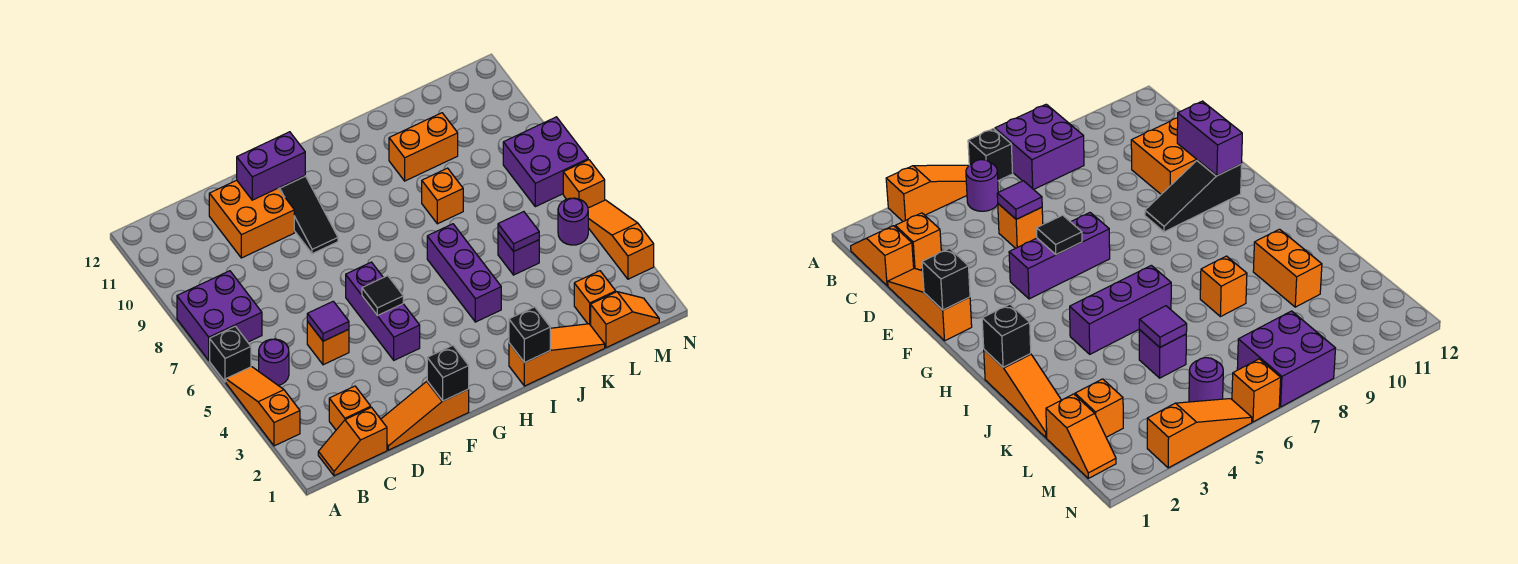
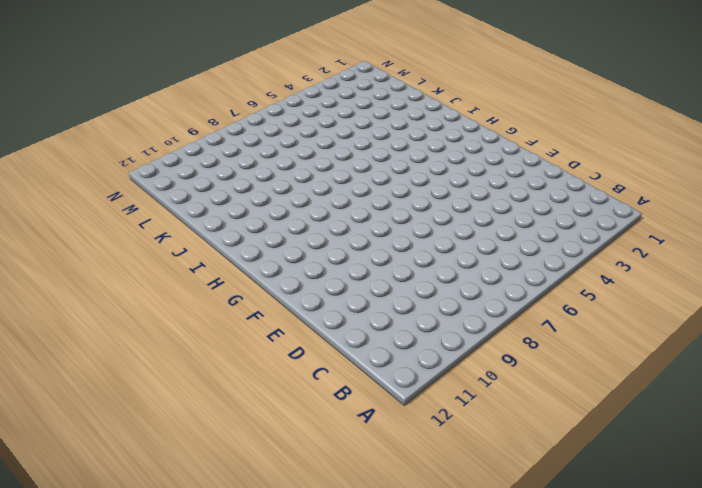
none -> orange 1x3 slope [226,367,300,446]
none -> black 1x1 brick [210,326,251,382]
none -> purple 2x2 brick [177,271,262,360]

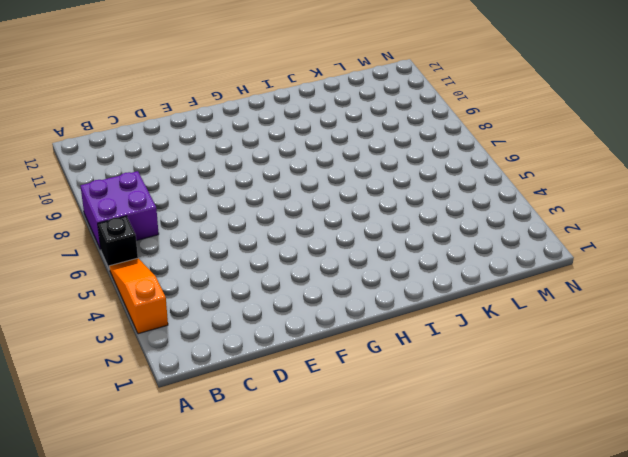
none -> orange 1x2 slope [318,407,387,476]
none -> purple 1x1 round brick [259,339,289,385]
none -> orange 1x1 brick [329,386,371,430]

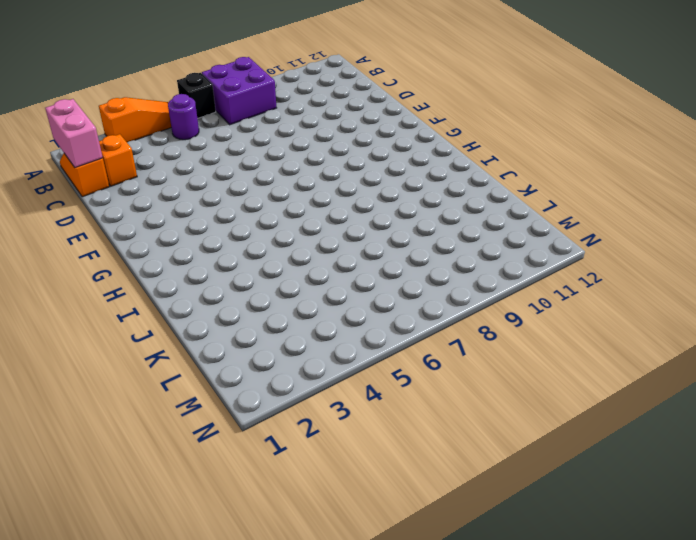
pink 1x2 brick [45,99,103,168] -> none
none -> orange 1x3 slope [381,381,469,450]
none -> orange 1x1 brick [307,322,349,365]
none -> orange 2x2 brick [209,180,294,258]

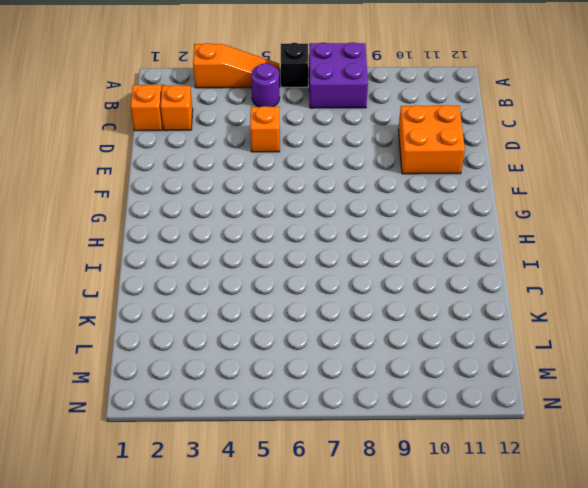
none -> orange 1x3 slope [381,381,469,450]
none -> purple 1x3 brick [346,262,420,360]
none -> black 1x3 slope [278,176,338,254]

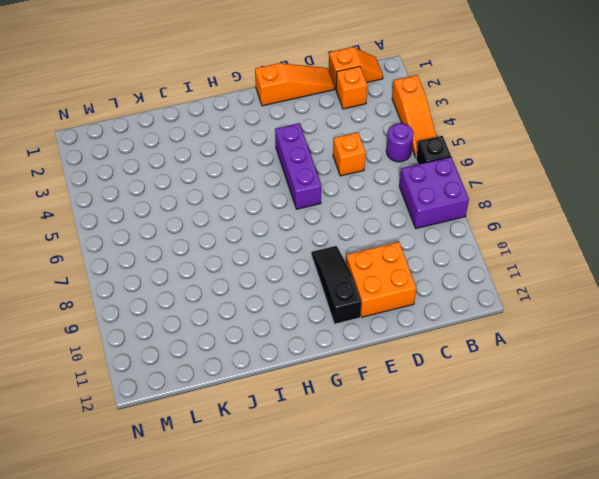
none -> orange 1x3 slope [509,324,605,386]
none -> purple 1x3 brick [427,224,501,322]
none -> orange 1x1 brick [422,168,463,224]

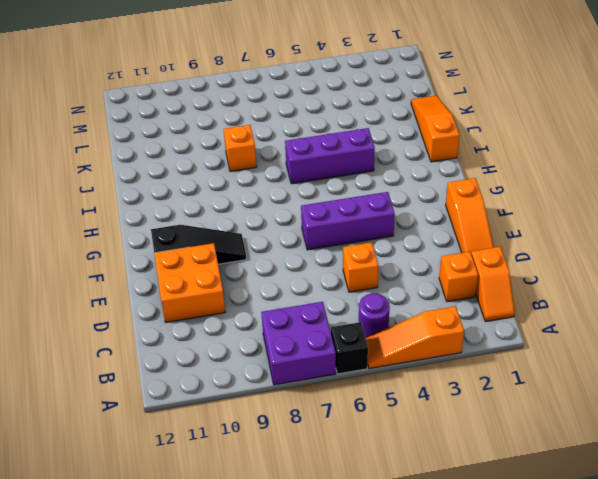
none -> orange 1x2 brick [389,113,458,181]
none -> purple 1x1 brick [498,232,539,275]
none -> orange 1x2 slope [591,292,659,348]

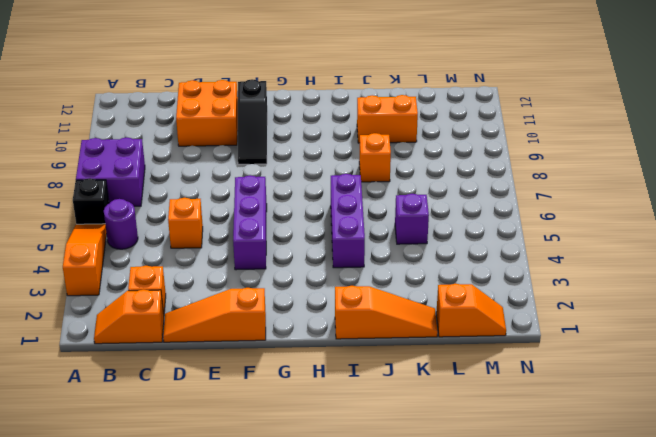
none -> orange 1x1 brick [574,271,616,325]
none -> purple 1x1 round brick [558,198,588,245]
none -> purple 2x2 brick [503,117,588,207]

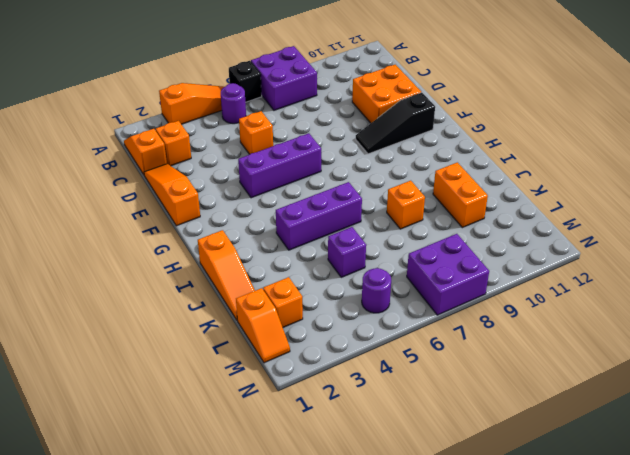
none -> orange 1x3 slope [588,200,654,279]
none -> orange 1x1 brick [563,160,605,208]
none -> purple 1x1 tile [307,301,349,341]

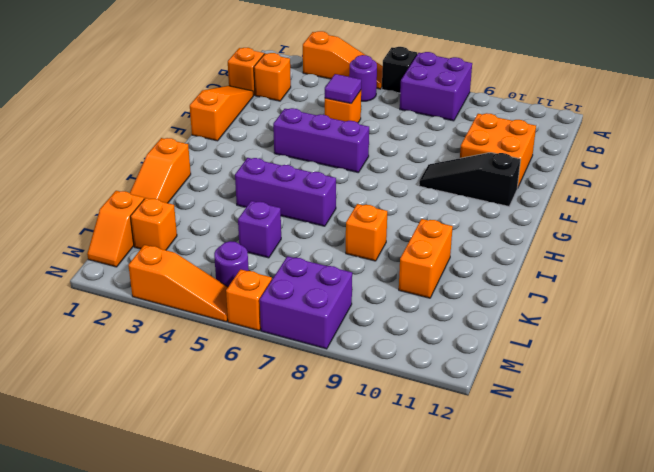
none -> purple 1x2 brick [237,132,305,200]
none -> black 1x1 brick [427,346,469,401]
none -> black 1x1 tile [362,276,403,316]

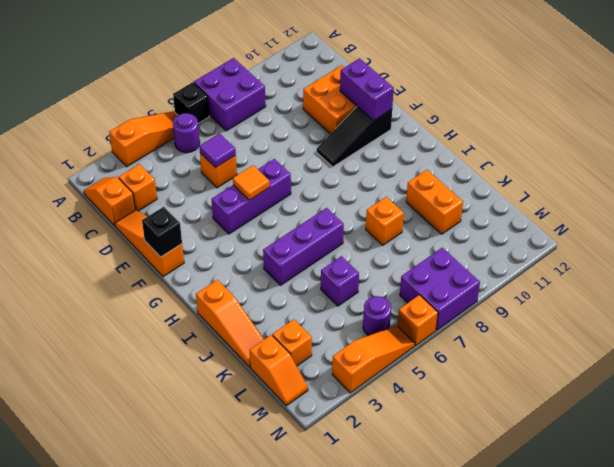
orange 1x1 tile [233,166,270,200] -> black 1x1 tile [362,276,403,316]
none -> black 1x1 brick [509,307,550,363]
none -> purple 1x1 tile [498,212,539,251]

